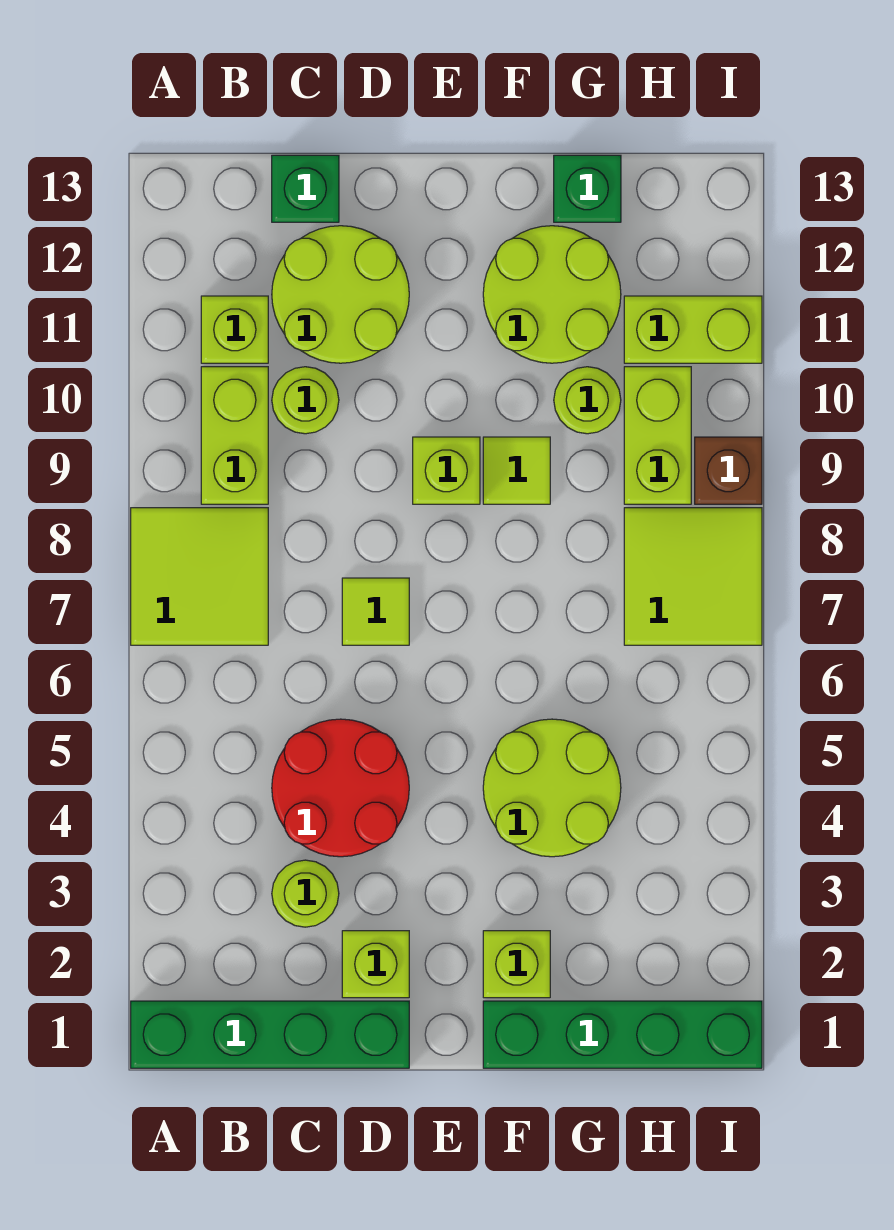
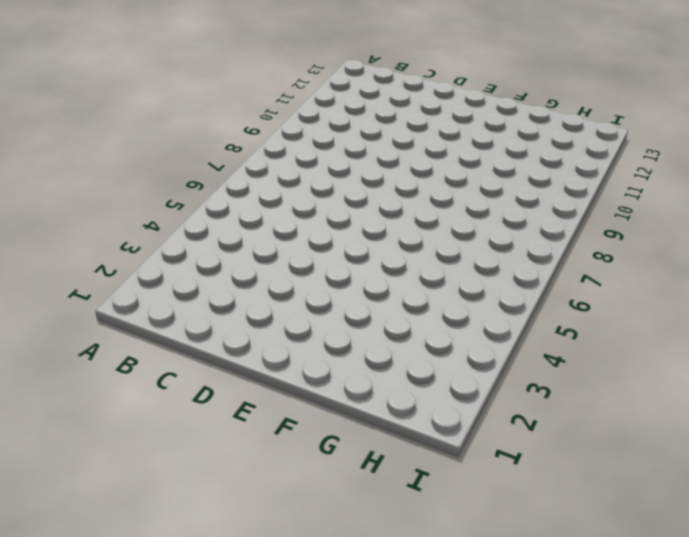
none -> green 1x4 brick [131,1001,409,1068]
none -> lime 2x2 tile [131,508,268,645]
none -> lime 1x2 brick [201,367,268,504]

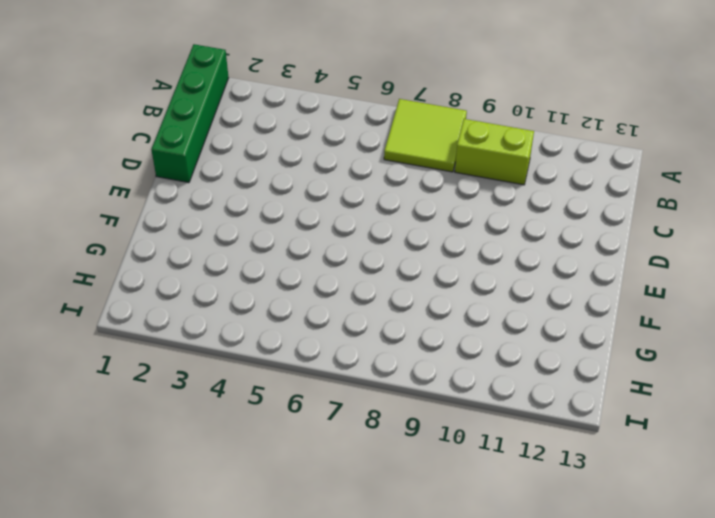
none -> lime 1x1 brick [201,296,268,363]
none -> lime 1x1 round brick [272,860,339,927]
none -> red 2x2 round brick [272,719,409,857]

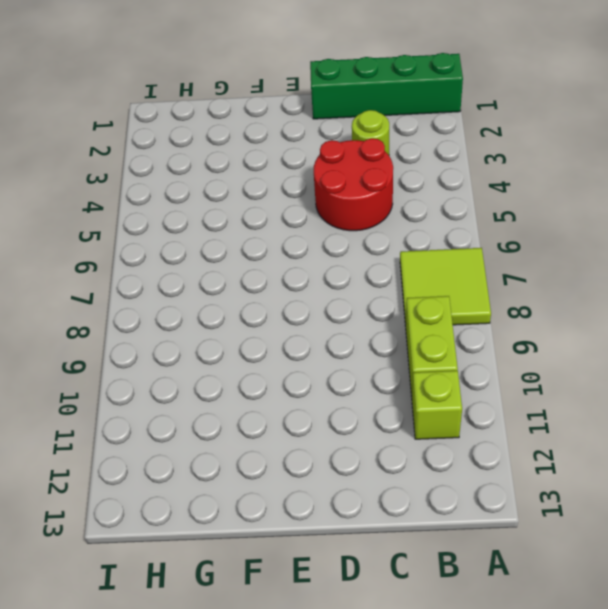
none -> lime 1x1 round brick [272,367,339,434]
none -> lime 2x2 round brick [272,226,409,363]
none -> green 1x1 brick [272,155,339,222]

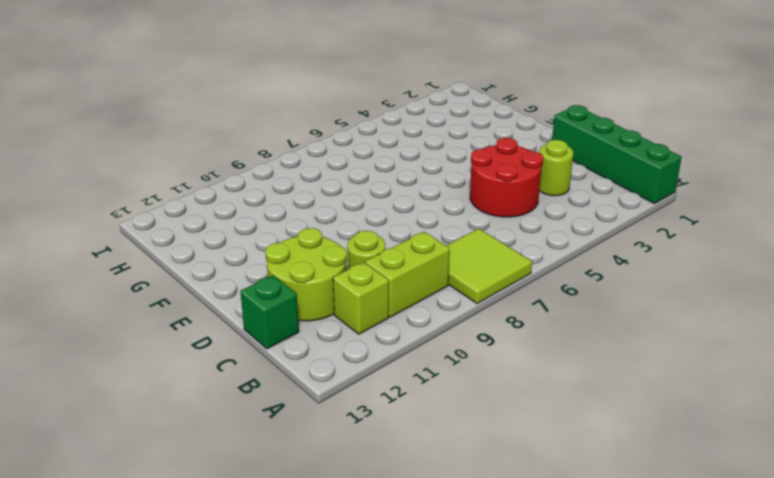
none -> lime 1x1 brick [342,931,409,998]
none -> lime 1x1 tile [342,578,409,645]
none -> lime 1x1 brick [413,437,480,504]

